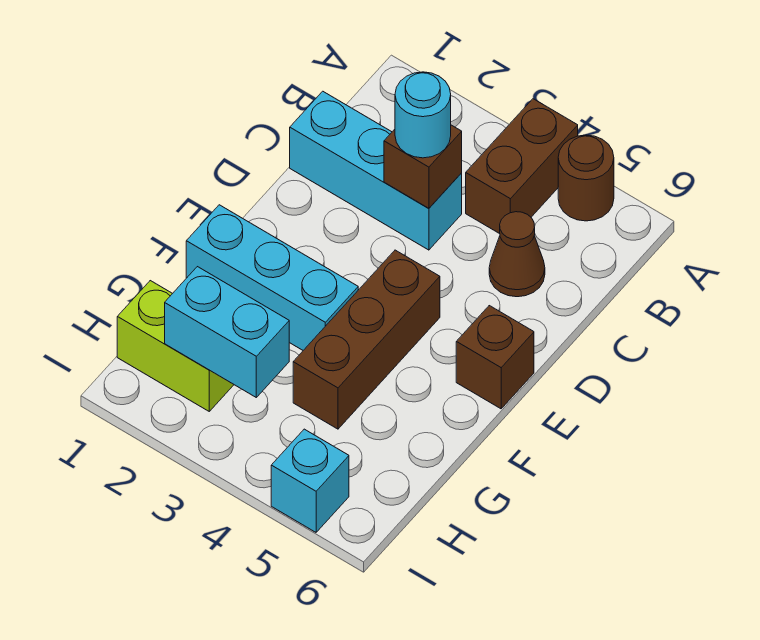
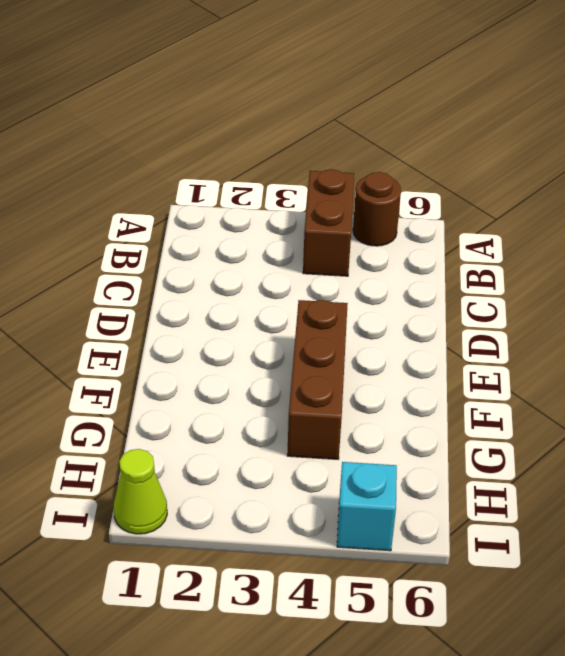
lime 1x1 cone [114,449,167,534] -> none
none -> cyan 1x3 brick [290,91,462,250]
none -> brown 1x1 cone [489,212,545,297]
none -> brown 1x1 brick [456,306,534,409]

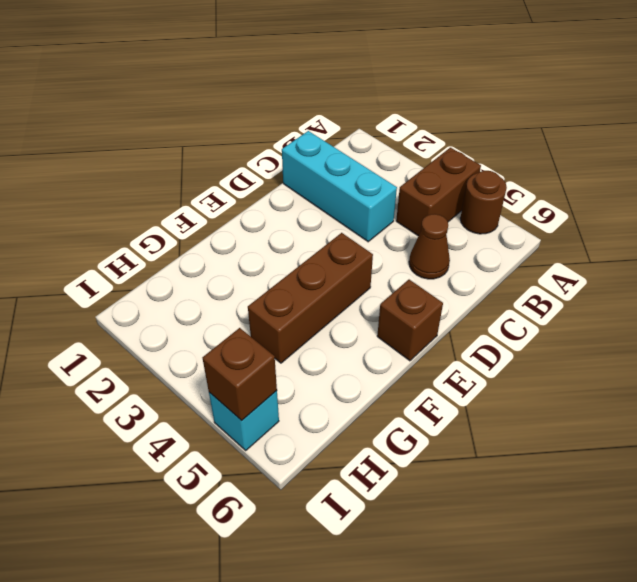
brown 1x1 brick [202,328,277,421] -> brown 1x1 brick moved to [384,125,462,208]
none -> cyan 1x3 brick [186,205,358,350]
none -> lime 1x2 brick [117,281,234,411]
none -> cyan 1x2 brick [165,267,289,397]

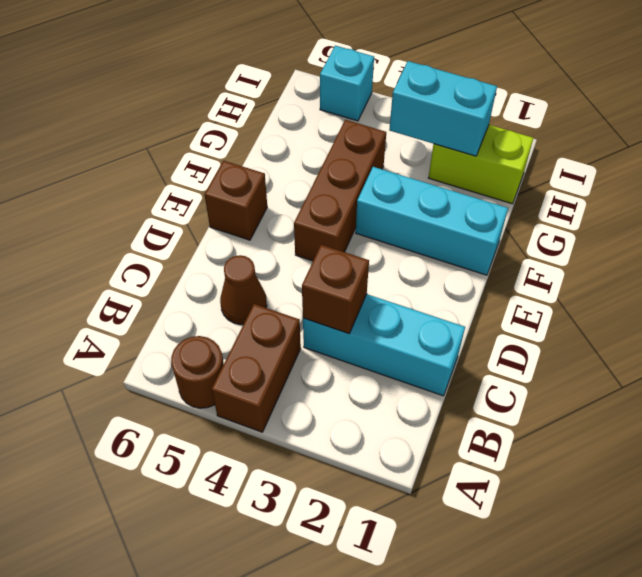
none -> cyan 1x1 round brick [395,72,451,158]

